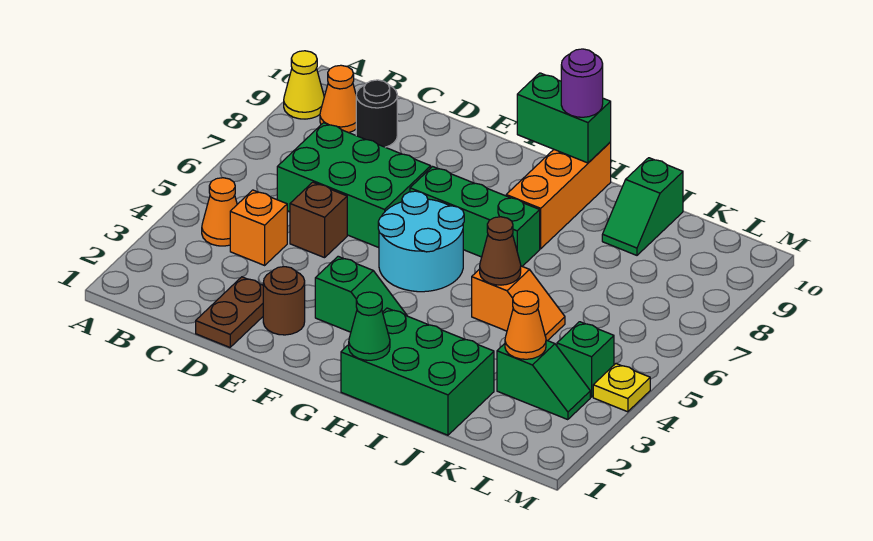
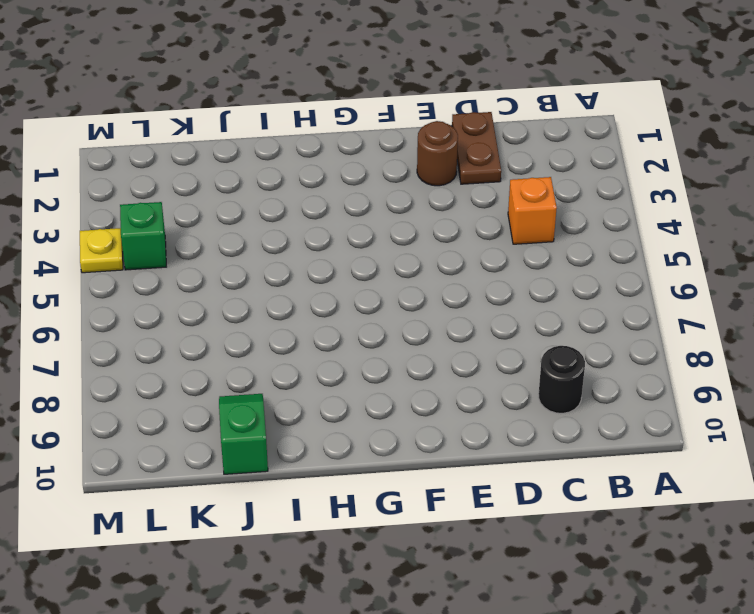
none -> yellow 1x1 cone [284,51,324,119]
none -> orange 1x1 cone [202,178,237,246]
none -> orange 1x1 cone [320,65,356,133]

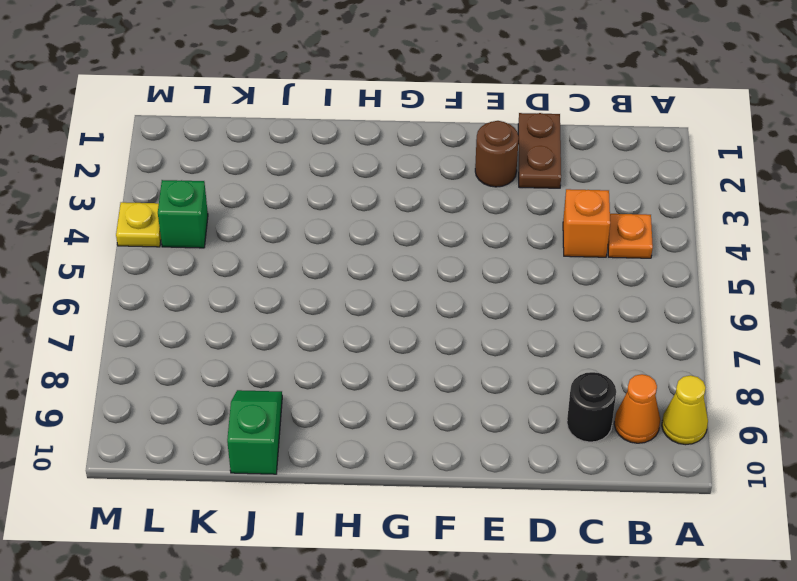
orange 1x1 plate [608,214,653,258] -> orange 1x1 cone [202,178,237,246]
none -> green 2x3 brick [277,123,431,248]
none -> brown 1x1 brick [290,182,347,258]
none -> green 1x2 slope [315,256,407,332]

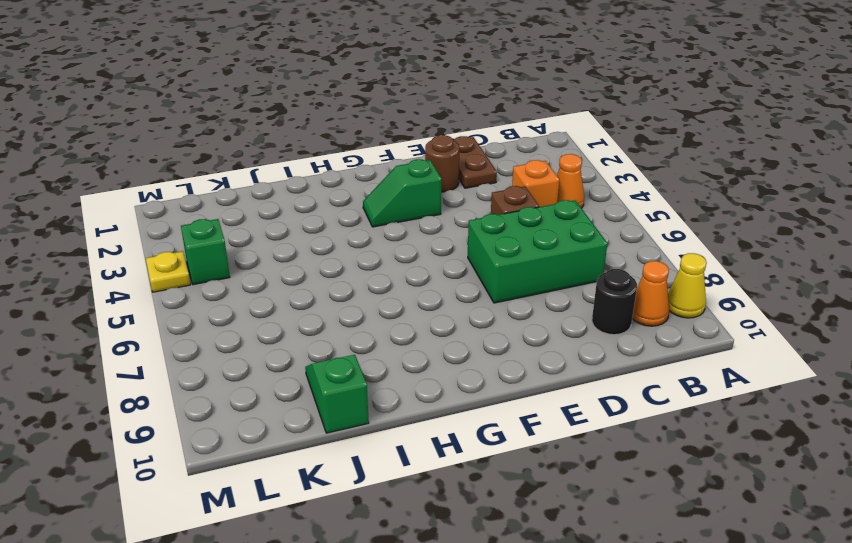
none -> cyan 2x2 round brick [378,191,464,292]
none -> green 1x3 brick [410,167,540,266]
none -> green 2x3 brick [341,308,494,435]

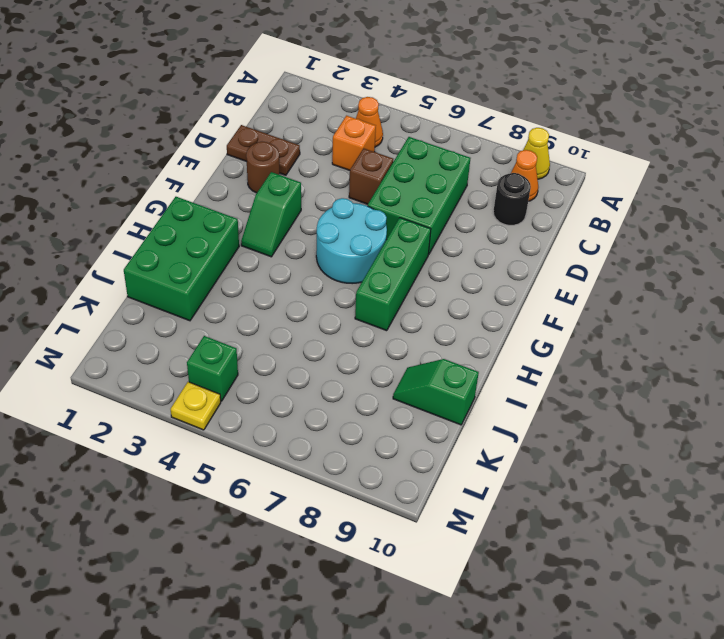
none -> orange 1x3 brick [506,142,611,249]
none -> orange 1x2 slope [472,266,565,341]
none -> green 1x2 slope [497,340,590,420]

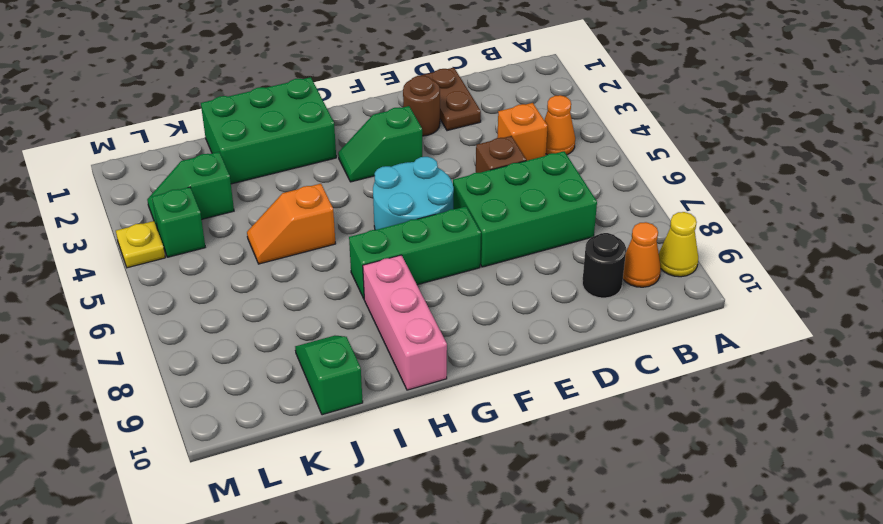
pink 1x3 brick [363,255,447,390] -> orange 1x3 brick [506,142,611,249]
none -> green 1x2 brick [517,73,611,163]
none -> green 1x1 cone [349,292,390,360]
none -> brown 1x1 cone [480,217,521,285]

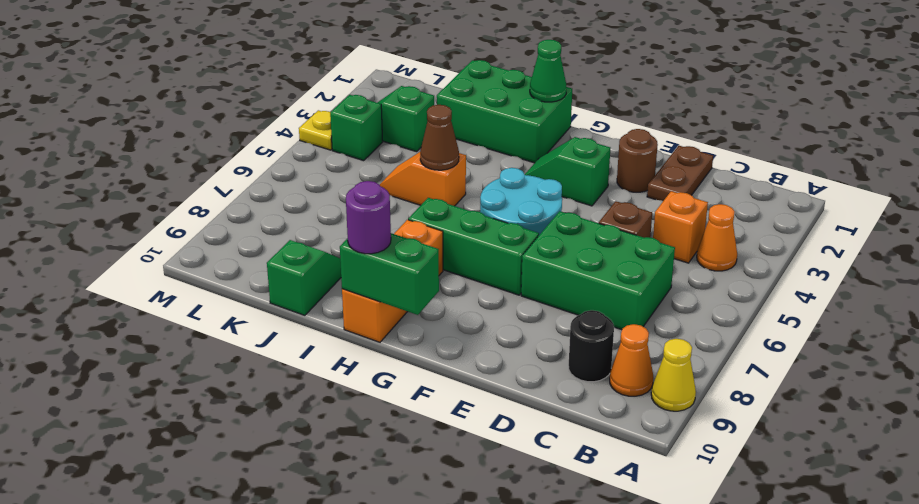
none -> orange 1x1 cone [505,291,546,359]

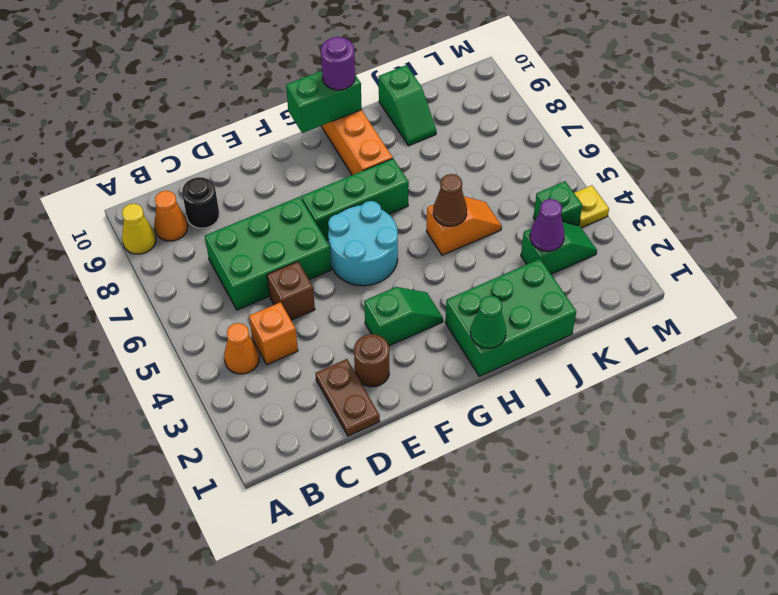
purple 1x1 cone [530,199,565,251] -> orange 1x1 cone [505,291,546,359]

